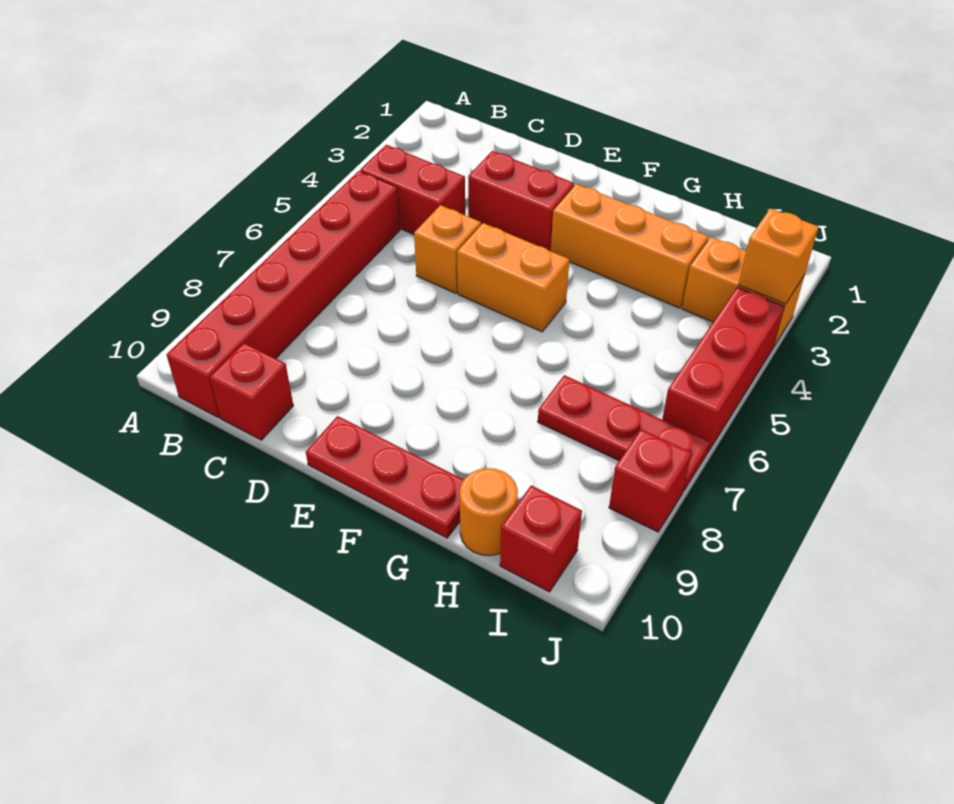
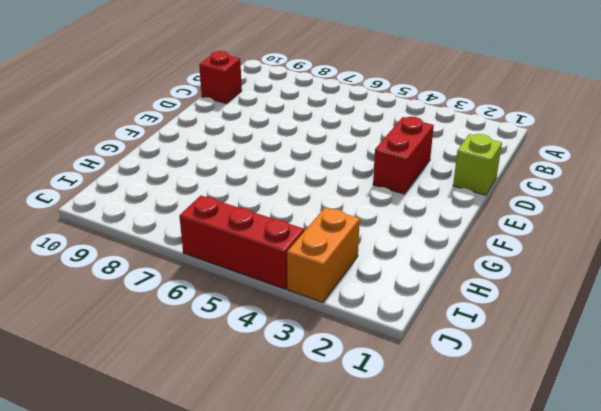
lime 1x1 brick [453,134,502,195] -> none
none -> red 1x2 brick [360,145,465,234]
none -> red 1x6 brick [166,171,400,417]
none -> orange 1x1 brick [414,205,481,293]

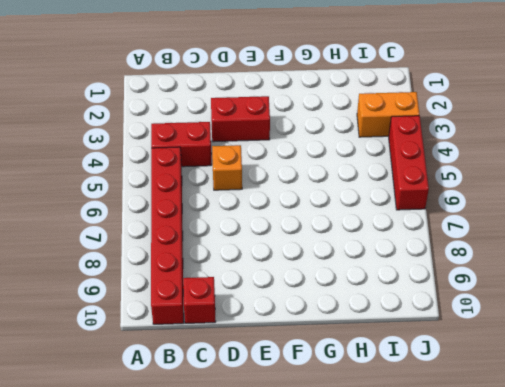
none -> orange 1x2 brick [457,223,569,332]
none -> red 1x3 plate [306,416,463,538]
none -> orange 1x3 brick [551,184,709,308]

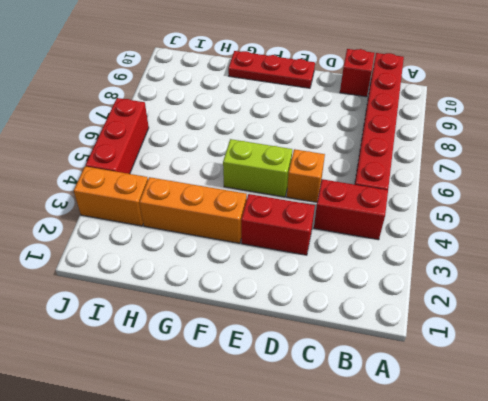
lime 1x2 brick [223,139,292,197] -> orange 1x2 brick [457,223,569,332]
none -> red 1x3 plate [538,375,710,491]
none -> orange 1x1 round brick [460,468,518,556]
none -> red 1x1 brick [500,485,582,592]

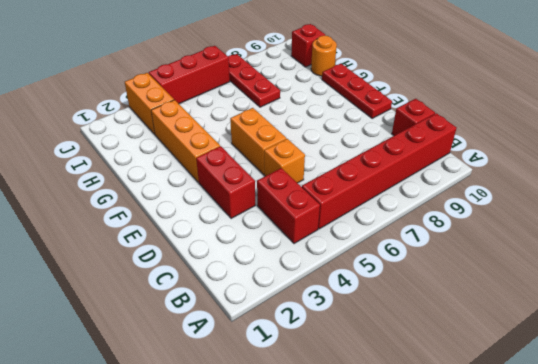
none -> red 1x1 brick [609,429,692,532]
none -> orange 1x1 brick [739,208,819,304]

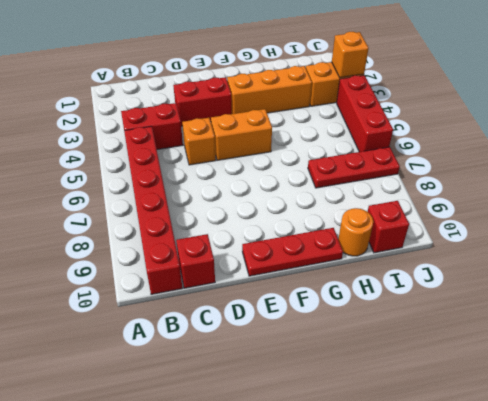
none -> red 1x1 brick [609,429,692,532]

